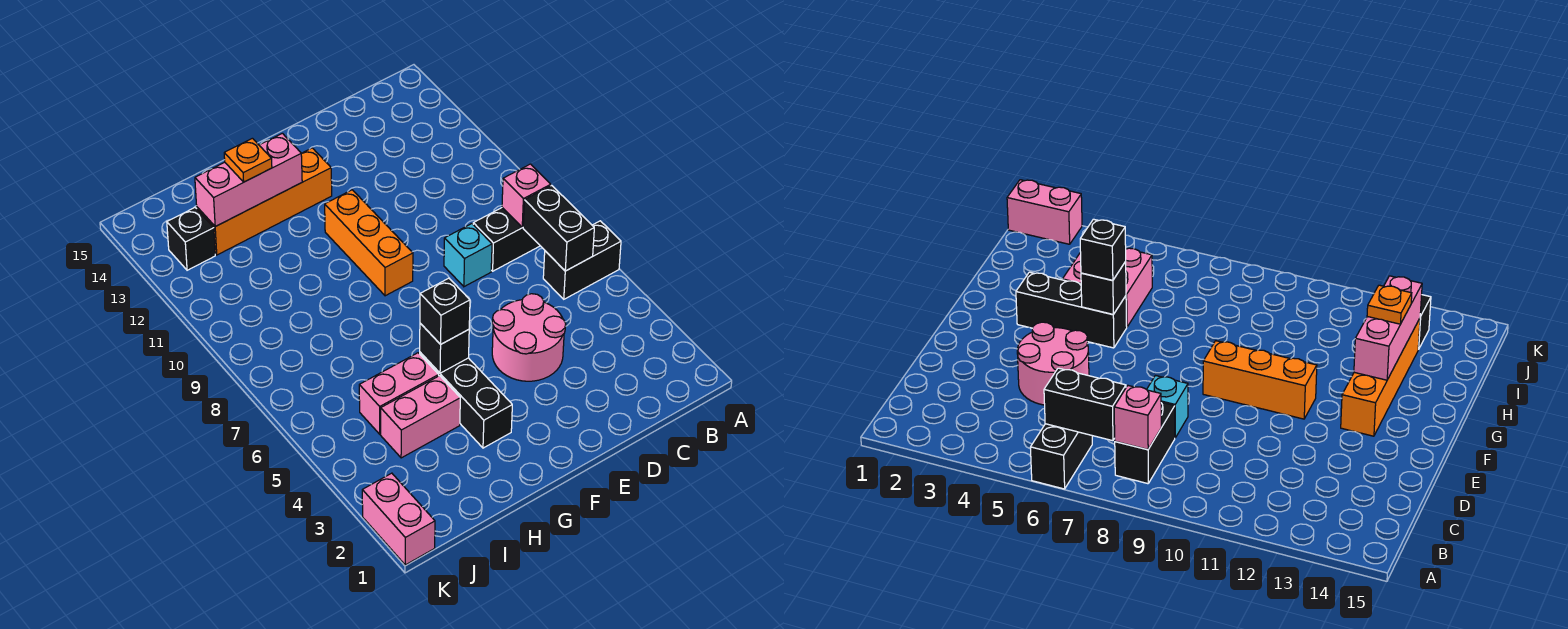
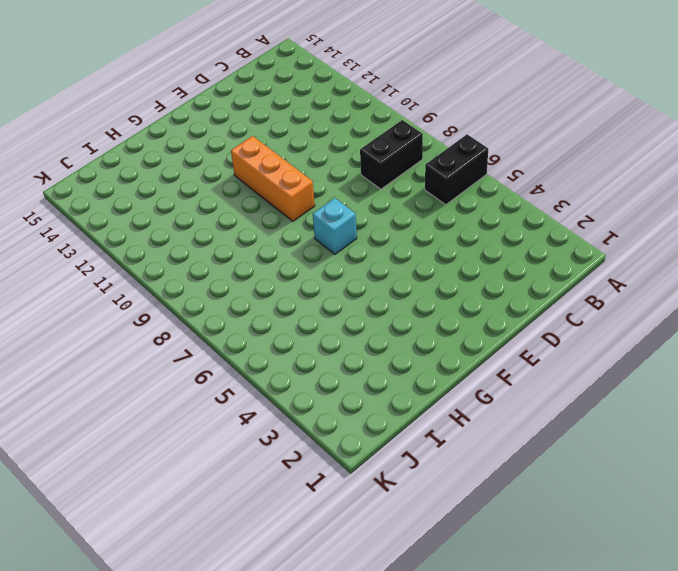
cyan 1x1 brick [313,198,357,254] -> cyan 1x1 brick moved to [444,224,492,287]
none -> pink 2x2 round brick [492,294,566,381]
none -> orange 1x4 brick [197,148,332,255]
none -> black 1x3 brick [420,352,512,448]

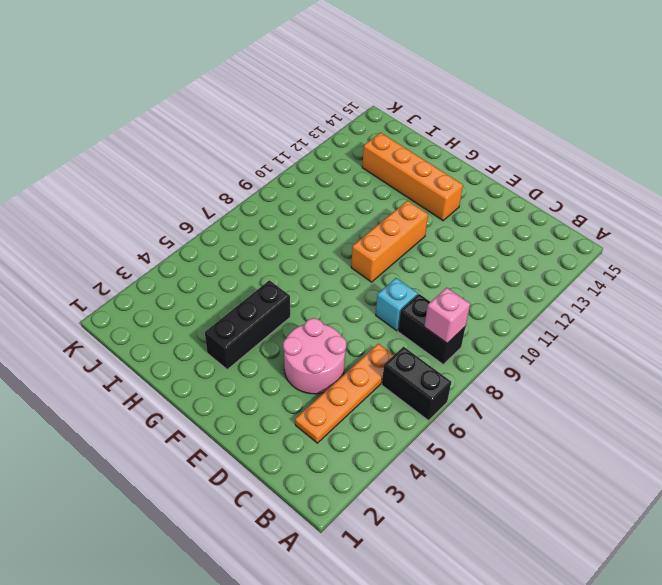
orange 1x4 plate [295,344,394,443] -> none
none -> pink 1x2 brick [381,376,460,458]
none -> pink 1x2 brick [359,353,439,434]
none -> black 1x1 brick [167,208,215,270]

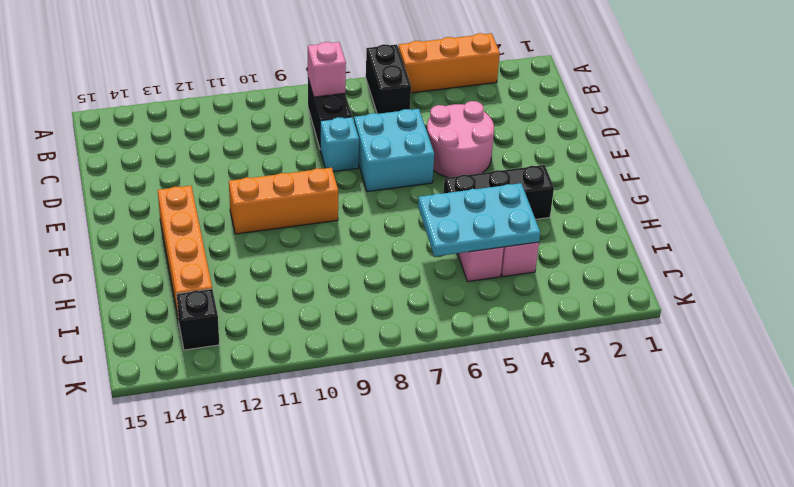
orange 1x3 brick [398,33,500,93] -> none
cyan 2x2 brick [354,109,434,192] -> none
cyan 2x3 plate [418,183,540,256] -> none
none -> pink 1x2 brick [362,473,435,565]
none -> black 1x2 brick [523,185,594,271]
none -> black 1x1 brick [420,323,469,373]

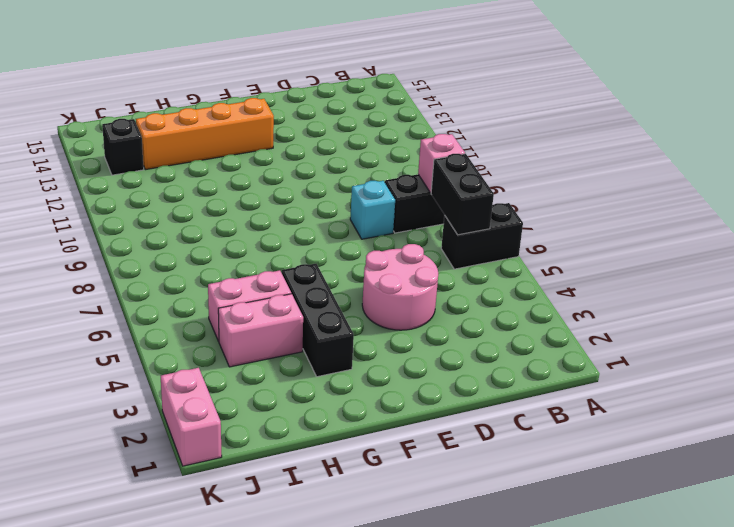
none -> orange 1x3 brick [325,190,413,296]
none -> black 1x1 brick [420,323,469,373]
none -> pink 1x3 brick [195,133,302,226]

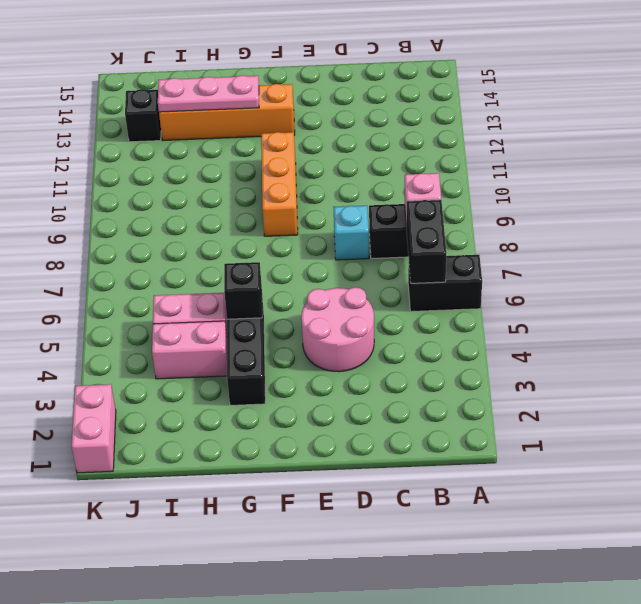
pink 1x3 plate [158,75,259,112] -> pink 1x3 brick [195,133,302,226]
none -> black 1x1 brick [420,278,470,344]
none -> orange 1x1 plate [224,138,272,182]

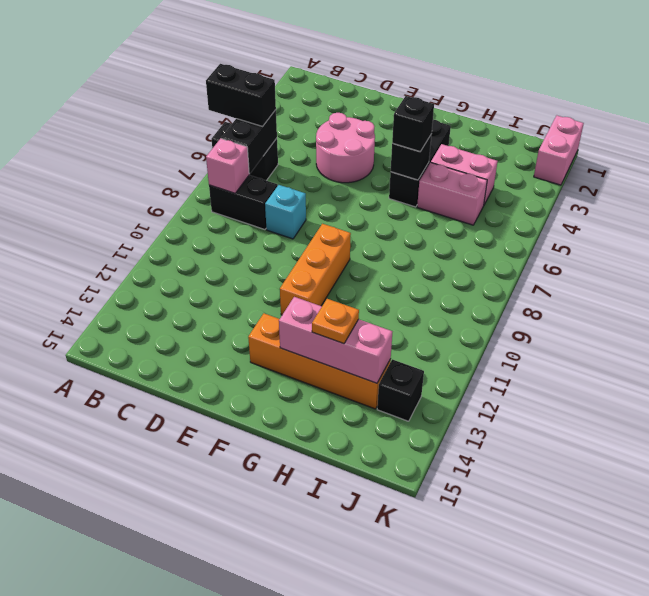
black 1x2 brick [206,64,276,126] -> none

